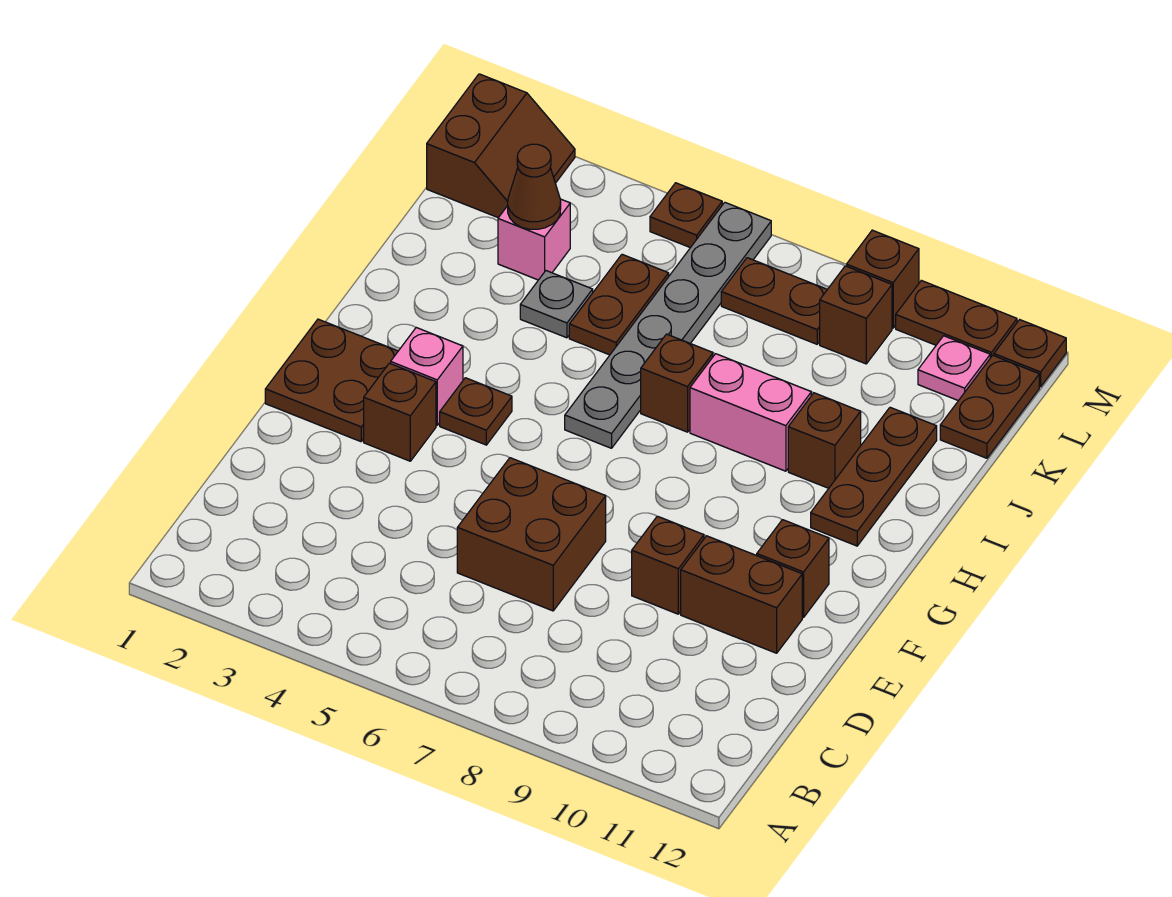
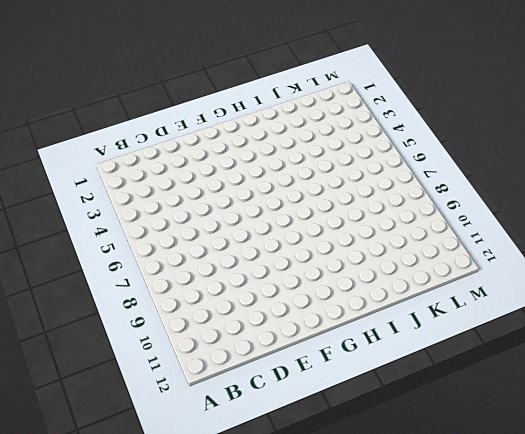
none -> brown 2x2 brick [457,458,606,611]
none -> brown 1x1 brick [632,516,704,614]
none -> brown 1x2 brick [681,536,802,653]

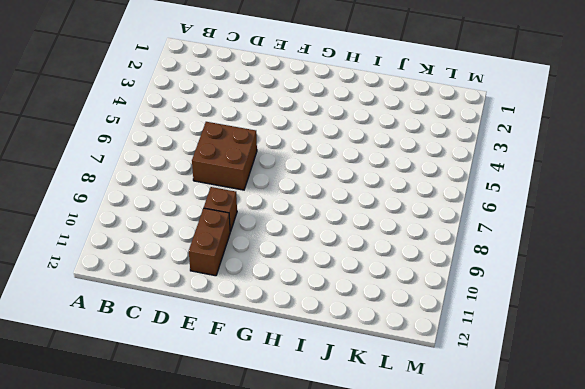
none -> brown 2x2 plate [265,319,398,442]
none -> brown 1x1 brick [364,363,436,461]
none -> brown 1x1 brick [757,520,829,618]

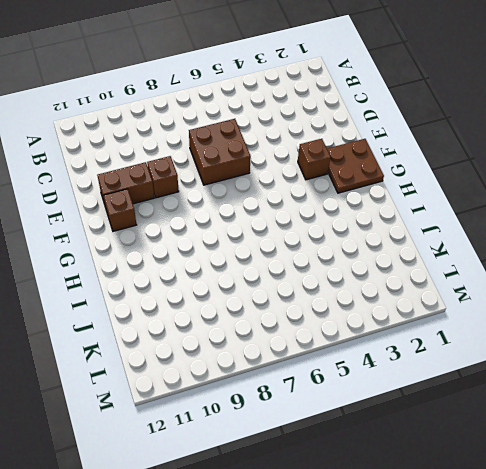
none -> pink 1x1 brick [391,328,463,425]
none -> brown 1x1 plate [440,378,512,445]
none -> grey 1x6 plate [565,203,771,448]

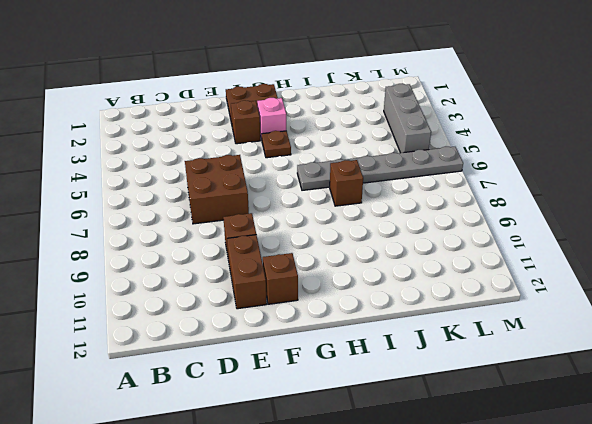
grey 1x3 brick [384,84,431,153] -> none
none -> brown 1x3 plate [811,407,937,546]
none -> pink 1x2 brick [690,354,811,471]
none -> brown 1x1 brick [788,393,861,488]

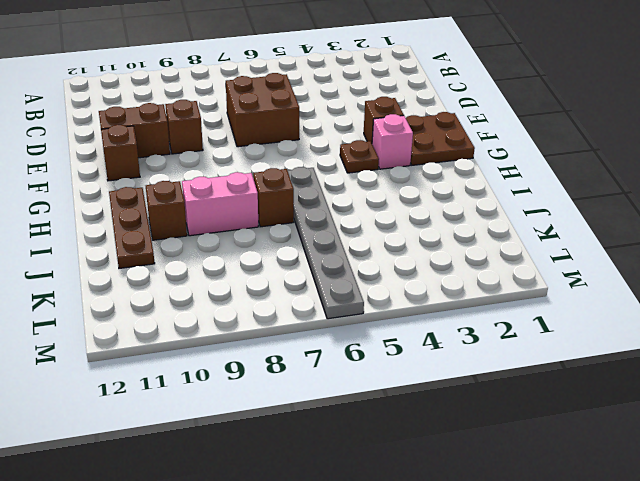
none -> grey 1x1 plate [520,271,593,338]
none -> brown 1x2 plate [569,254,669,355]
none -> pink 1x1 brick [498,199,570,280]

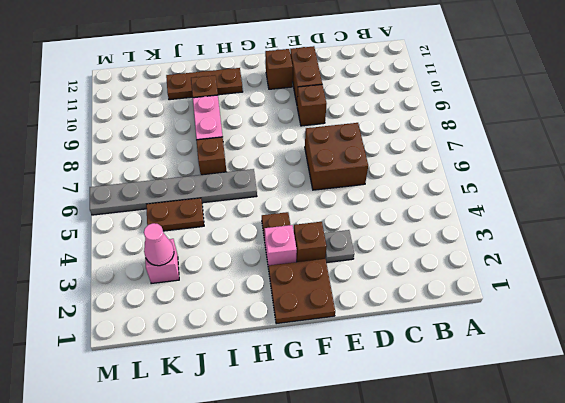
grey 1x1 plate [324,230,354,263] -> grey 1x1 plate moved to [520,271,593,338]
pink 1x1 cone [144,223,174,266] -> brown 1x1 cone [508,144,561,229]
none -> brown 1x2 plate [940,355,1039,458]
none -> brown 2x2 slope [427,74,575,218]
none -> brown 1x2 plate [721,258,827,344]

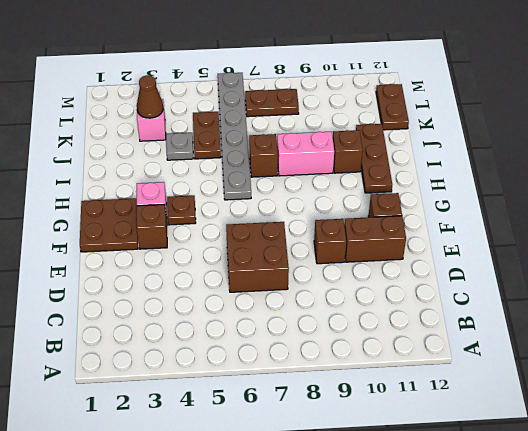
none -> brown 2x2 slope [427,74,575,218]
none -> brown 1x1 brick [820,266,892,364]
none -> pink 1x1 plate [918,336,990,401]

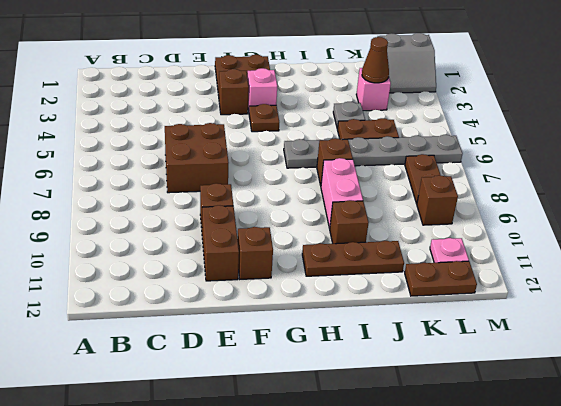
grey 2x2 slope [377,33,436,93] -> brown 2x2 slope [427,74,575,218]
none -> brown 1x1 plate [650,183,722,248]
none -> brown 1x1 brick [847,230,919,328]
none -> brown 1x2 plate [896,280,1017,358]

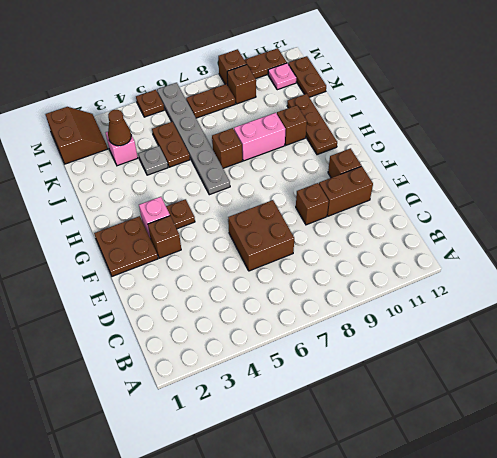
none -> brown 1x1 plate [994,320,1066,387]

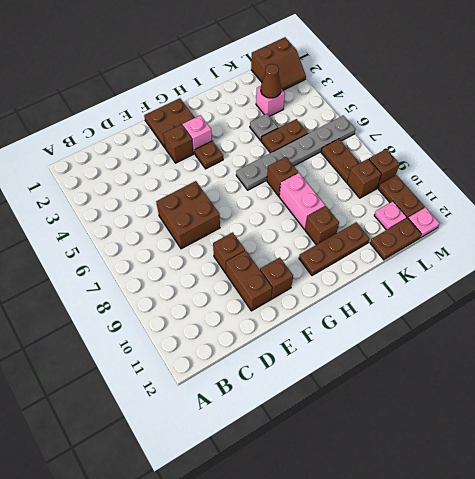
pink 1x1 plate [408,208,440,238] -> brown 1x1 plate [994,320,1066,387]
none -> brown 1x1 plate [650,183,722,248]

